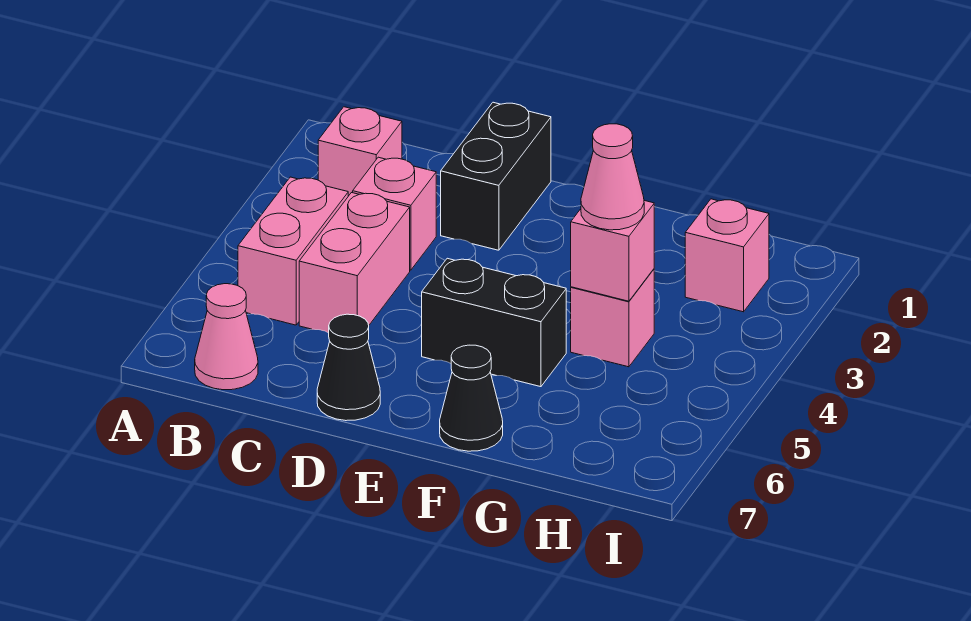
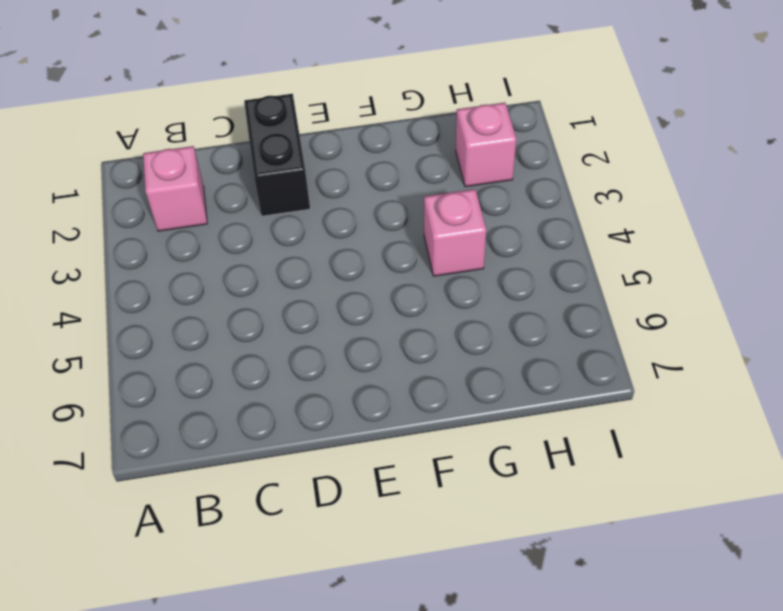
none -> pink 1x2 brick [238,177,348,325]
none -> pink 1x1 cone [195,284,258,390]
none -> pink 1x1 brick [353,157,436,270]

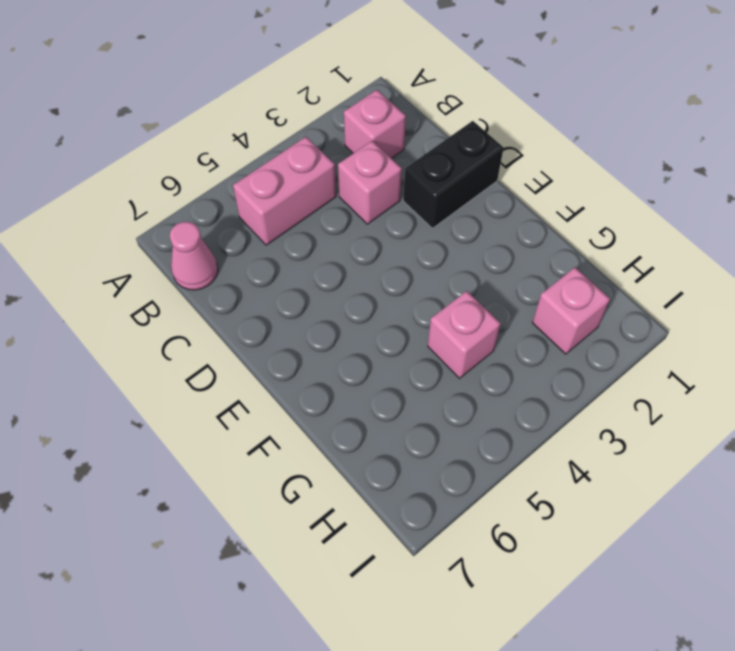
none -> pink 1x2 brick [299,193,410,333]
none -> black 1x1 cone [317,314,380,421]
none -> black 1x2 brick [422,258,566,387]

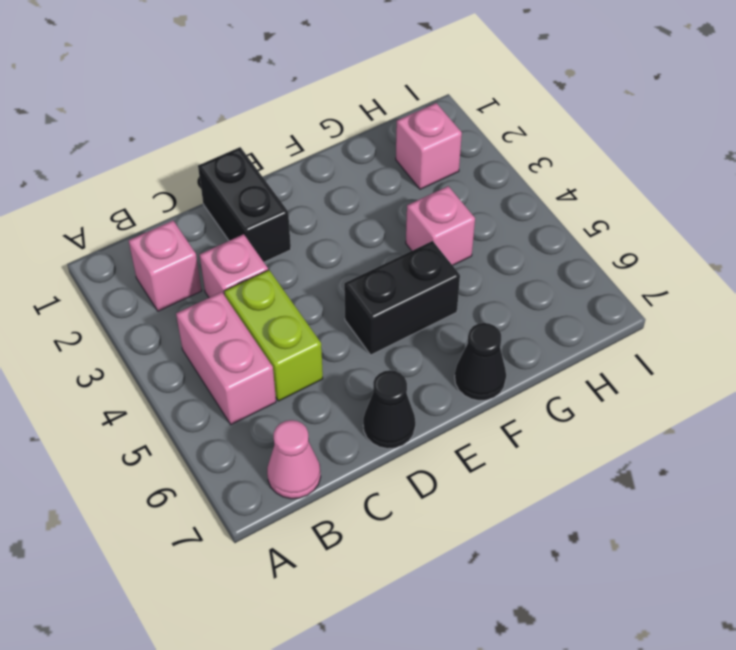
lime 1x2 brick [224,270,323,401] -> pink 1x2 brick [299,193,410,333]
none -> pink 1x1 brick [571,200,654,301]
none -> pink 1x1 cone [581,124,644,230]

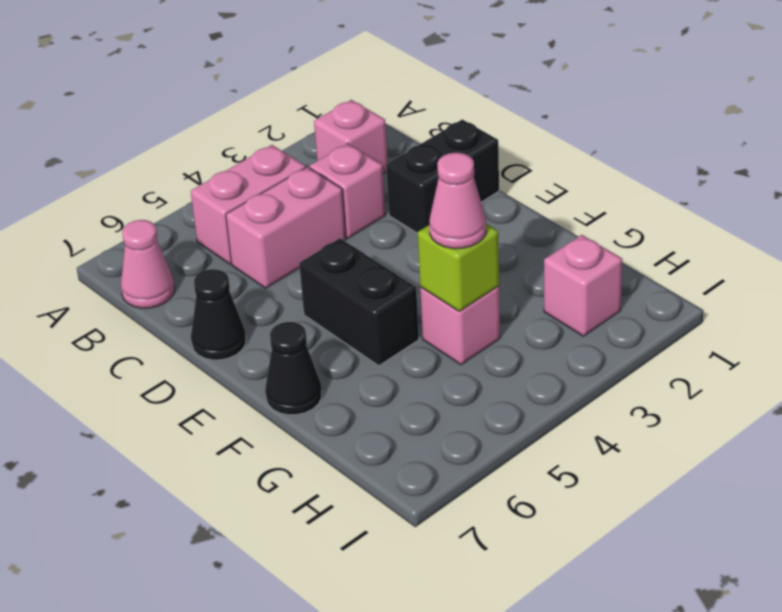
lime 1x1 brick [418,224,499,311] -> pink 1x1 brick [571,200,654,301]

